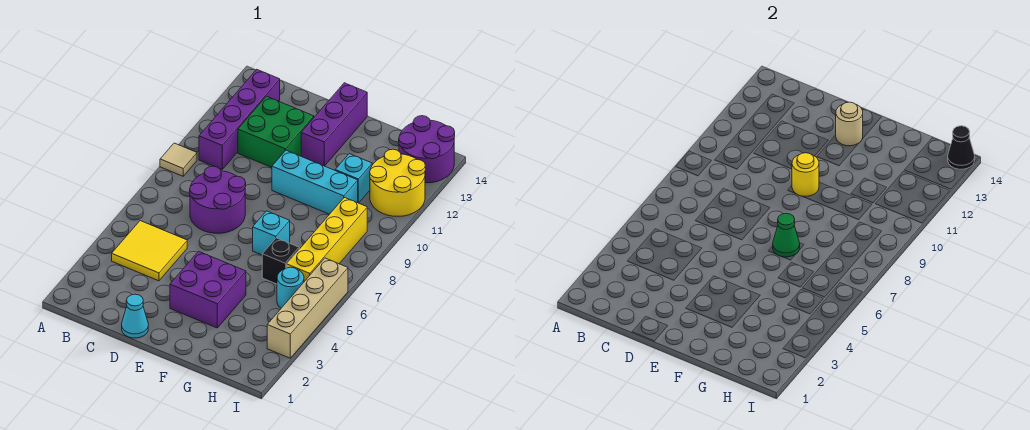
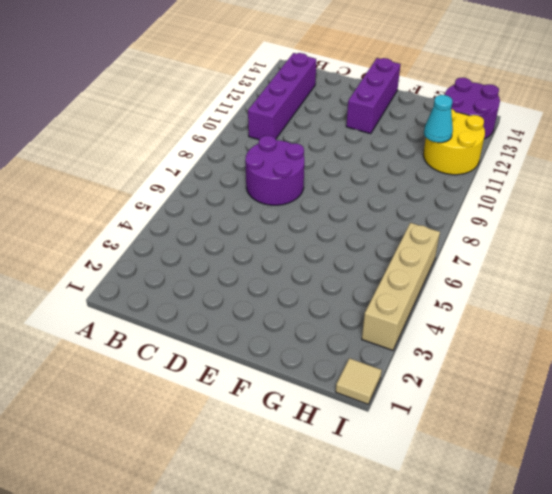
cyan 1x1 cone [424,95,453,143] -> cyan 1x1 cone moved to [122,294,148,338]
tan 1x1 tile [336,358,382,404] -> tan 1x1 tile moved to [160,143,197,176]
none -> yellow 2x2 tile [112,221,187,281]
none -> green 2x2 brick [238,96,314,167]
none -> purple 2x2 brick [170,251,246,328]

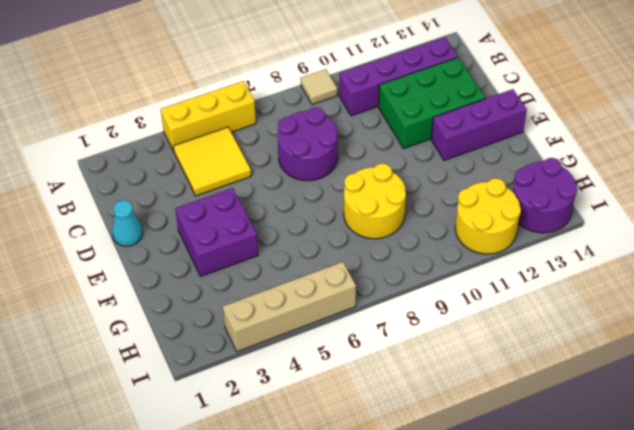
yellow 1x3 brick [161,81,256,151] -> none
green 2x3 brick [378,57,485,148] -> green 2x2 brick [238,96,314,167]
yellow 2x2 round brick [344,164,406,239] -> none
none -> cyan 1x3 brick [272,150,358,214]
none -> cyan 1x1 brick [253,211,290,255]
none -> black 1x1 brick [262,238,299,284]

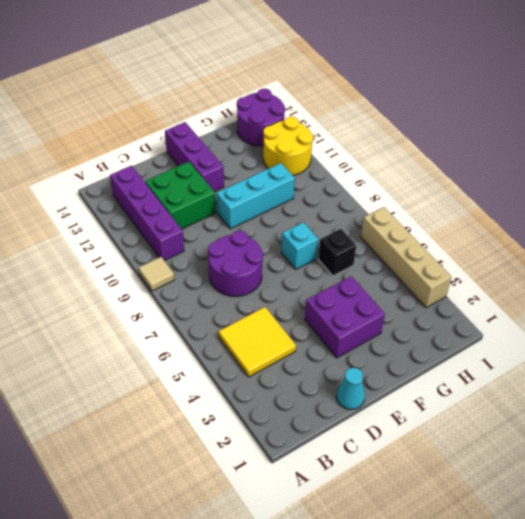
none -> cyan 1x1 brick [335,154,372,203]
none -> cyan 1x1 round brick [277,267,304,308]
none -> yellow 1x4 brick [287,197,367,282]

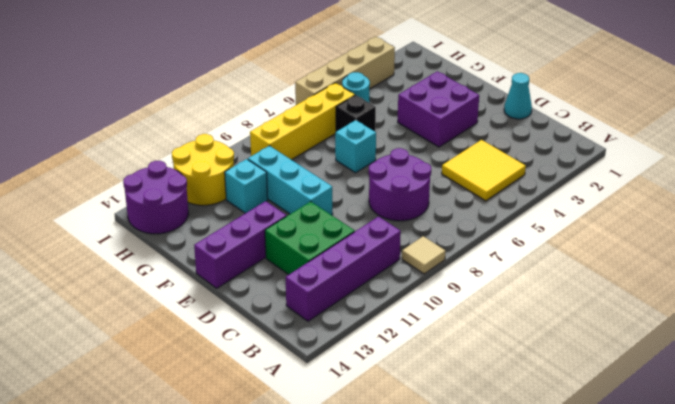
none -> yellow 1x1 round brick [792,153,819,196]
none -> tan 1x1 round brick [836,102,863,146]
none -> green 1x1 cone [773,213,800,257]

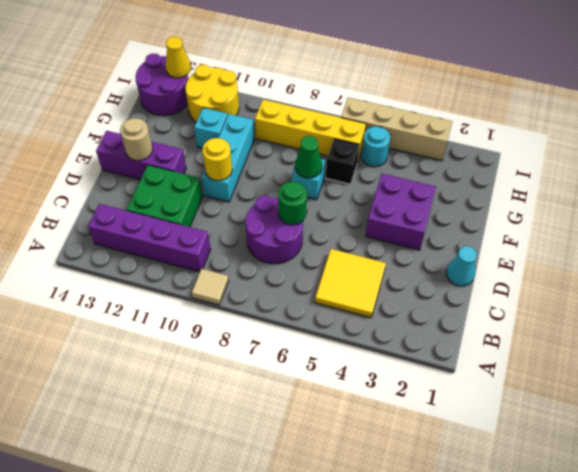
green 1x1 round brick [278,182,307,225] -> none
yellow 1x1 cone [165,37,191,78] -> none
none -> black 1x1 cone [948,126,975,169]

